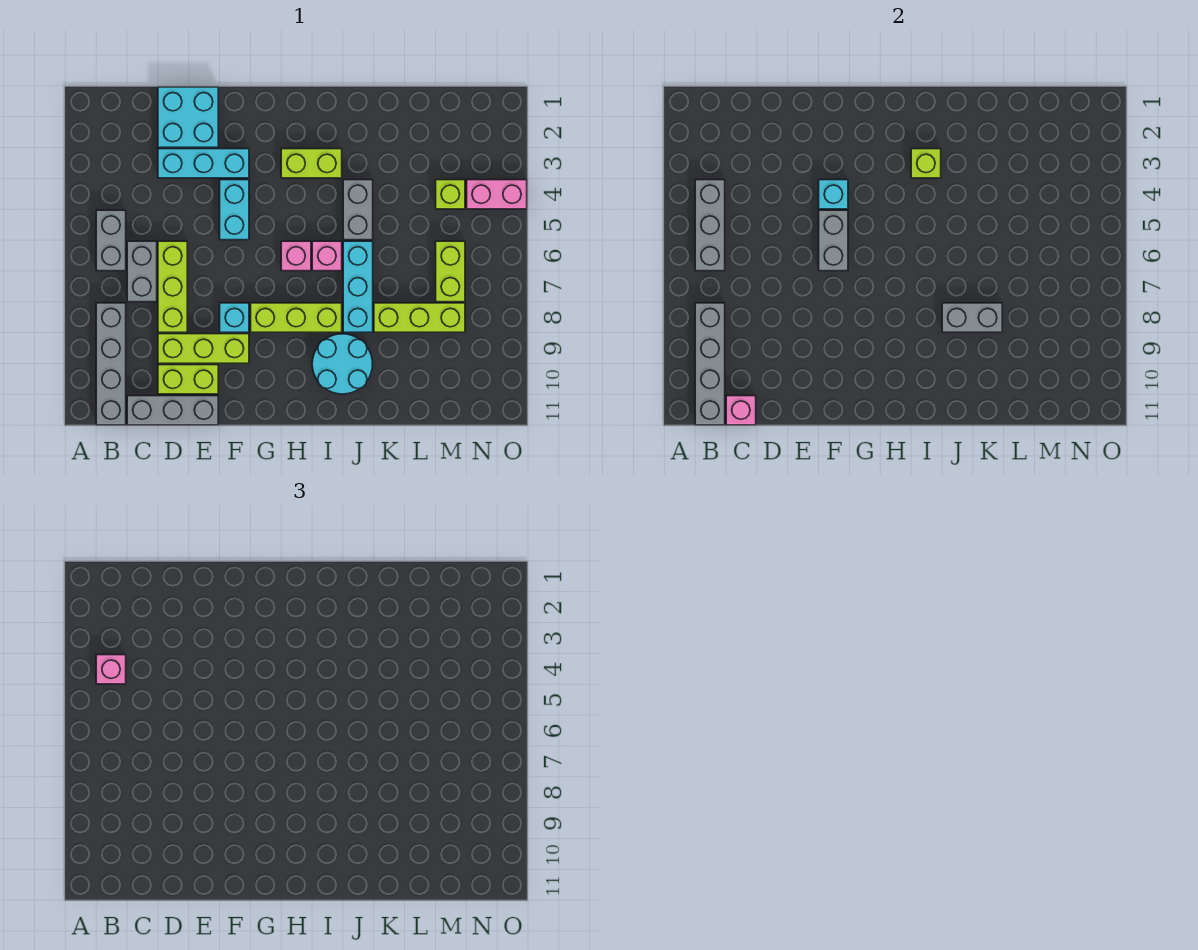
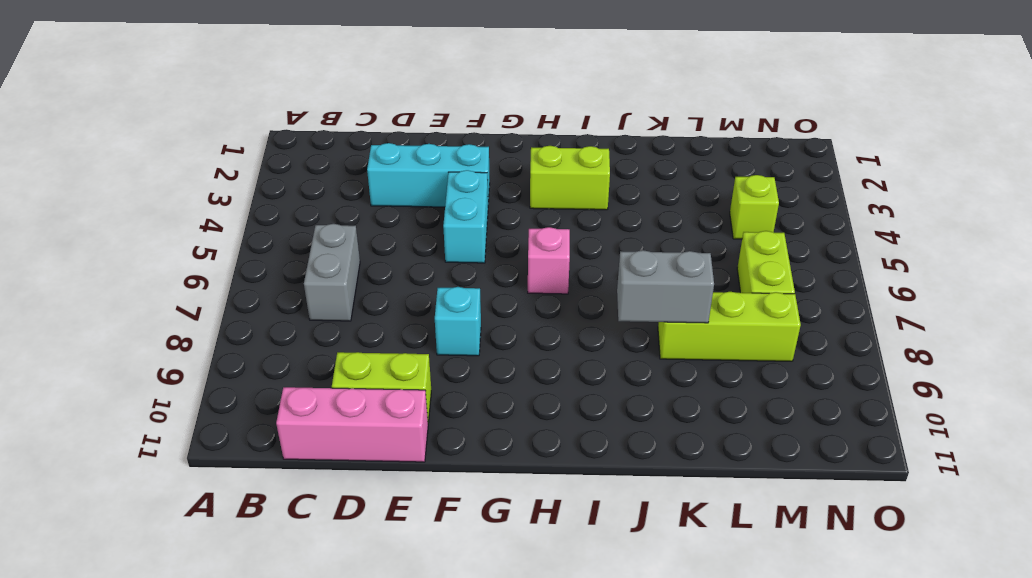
pink 1x3 brick [276,387,428,462] -> grey 1x3 brick [127,396,218,425]
none -> grey 1x2 brick [96,210,126,271]
none -> grey 1x4 brick [96,303,126,425]
none -> cyan 2x2 brick [158,87,218,147]
none -> lime 1x3 brick [158,241,187,332]

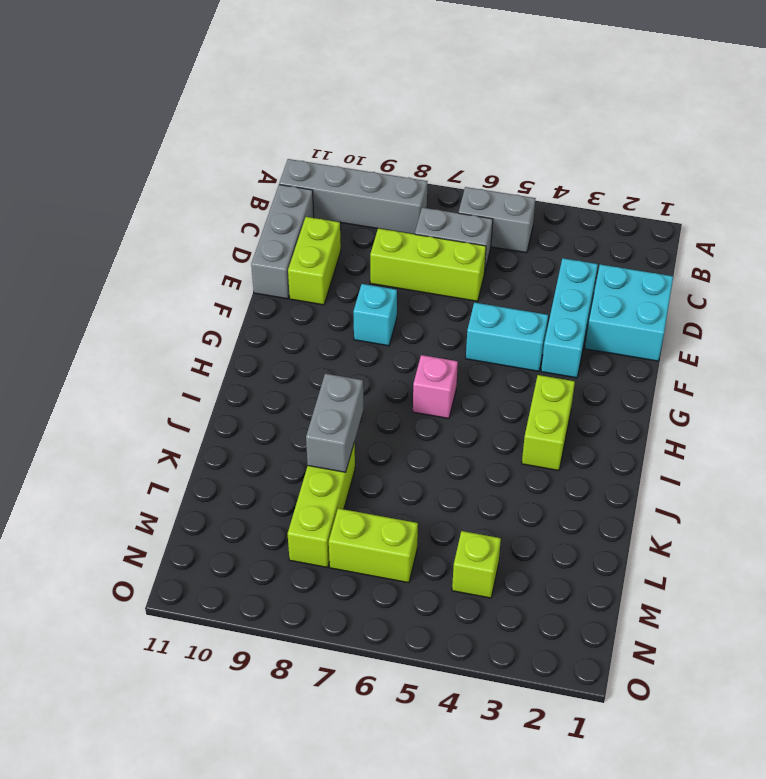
none -> lime 1x3 brick [158,334,249,363]
none -> lime 1x3 brick [251,303,342,332]
none -> pink 1x1 brick [312,241,342,271]
none -> cyan 2x2 round brick [312,334,372,394]

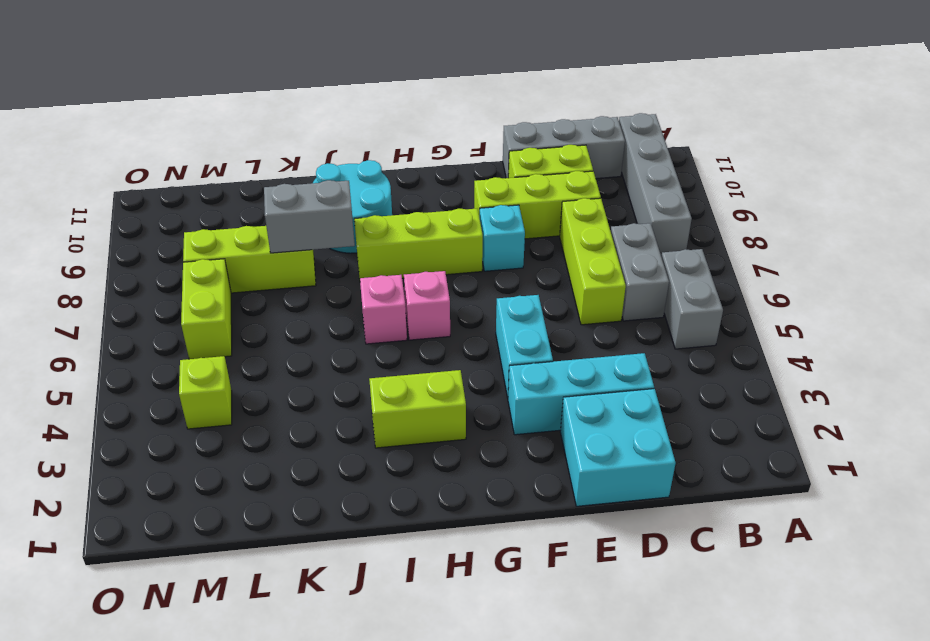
none -> grey 1x2 brick [343,180,373,240]
none -> cyan 1x3 brick [343,241,373,332]
none -> pink 1x2 brick [467,180,527,209]
none -> grey 1x3 brick [695,180,725,271]

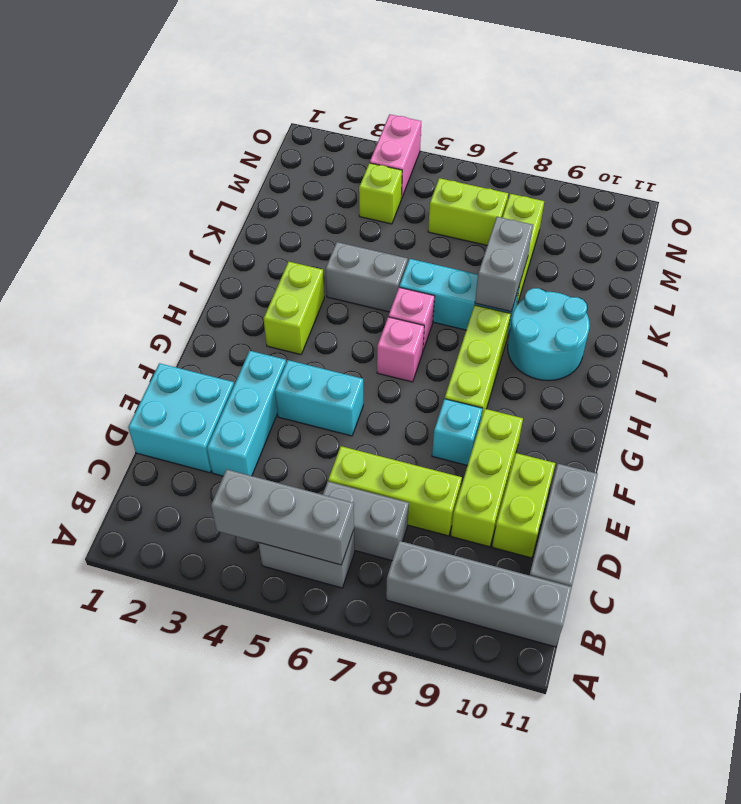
none -> grey 1x4 brick [695,303,725,425]
none -> pink 1x1 brick [726,396,756,425]
none -> cyan 1x1 brick [819,180,848,209]
none -> grey 1x2 brick [819,210,848,271]

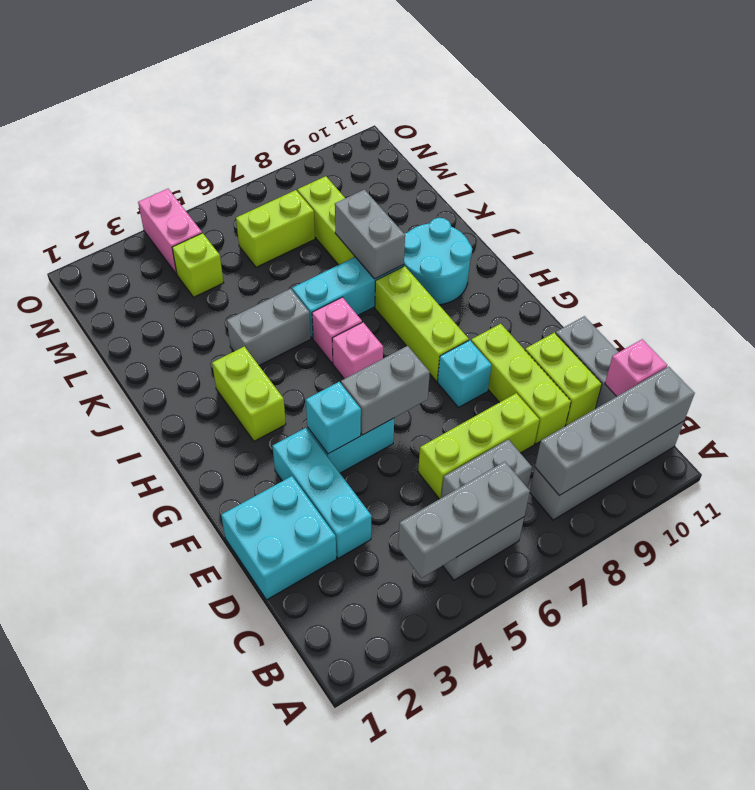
none -> lime 1x1 brick [911,149,941,178]
none -> pink 1x1 brick [96,655,126,684]

